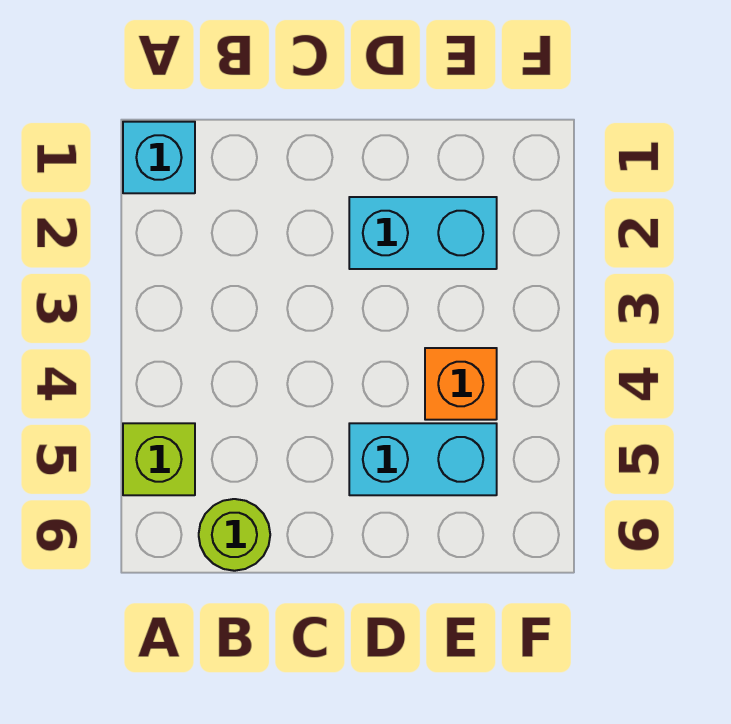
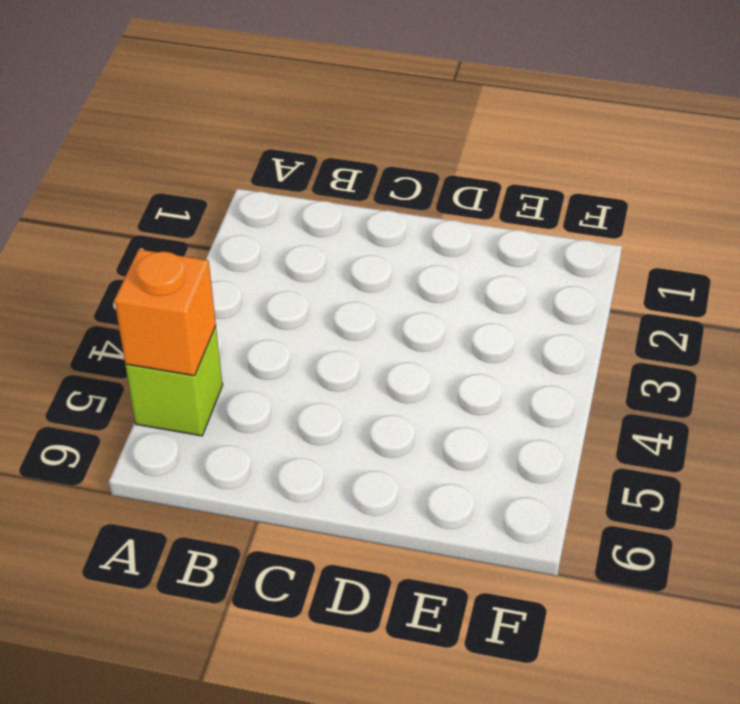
orange 1x1 brick [114,249,216,376] -> orange 1x1 brick moved to [425,348,497,420]
none -> cyan 1x1 brick [123,122,195,193]
none -> lime 1x1 round brick [199,499,270,571]

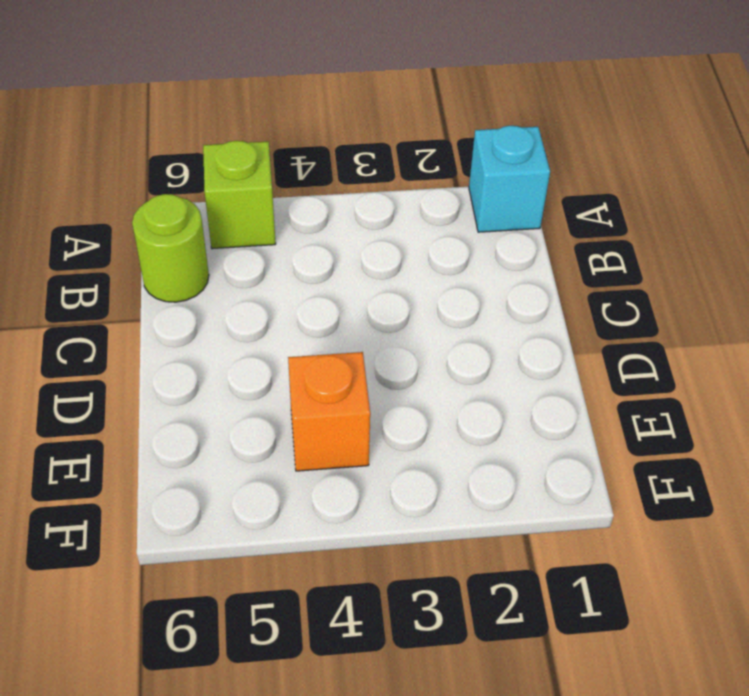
none -> cyan 1x2 brick [349,197,497,269]
none -> cyan 1x2 brick [349,423,497,495]

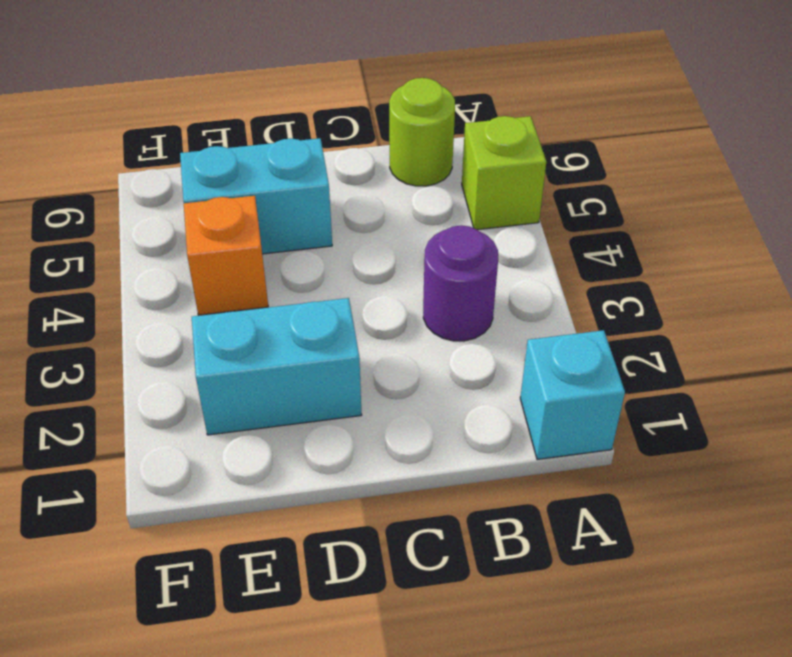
purple 1x1 round brick [423,225,498,341] -> none

